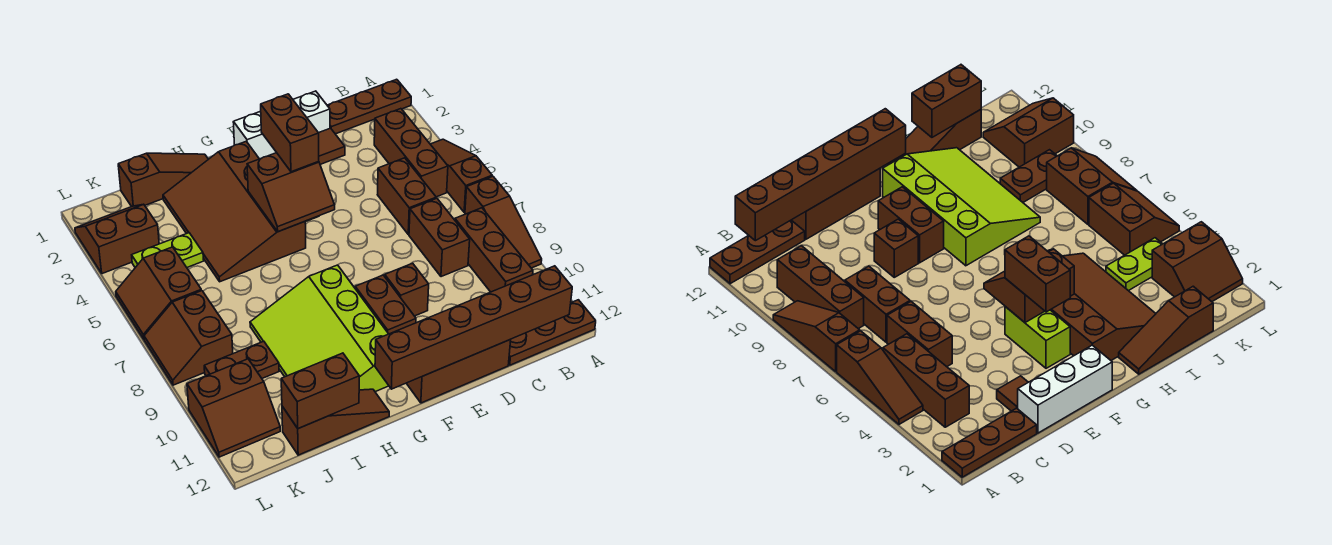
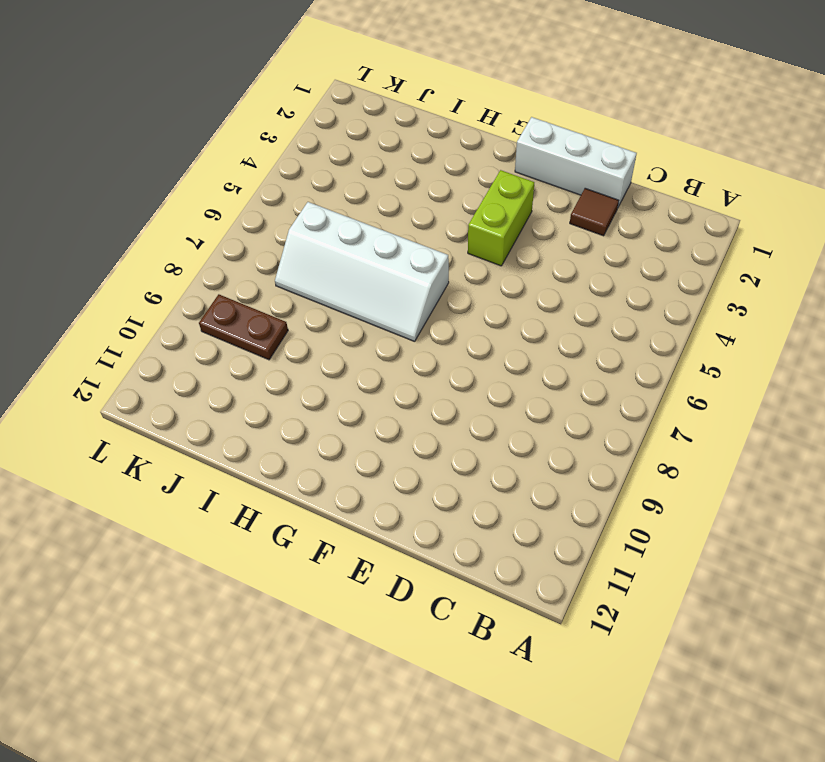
white 2x4 slope [275,202,449,341] -> none
none -> brown 1x3 plate [327,79,411,134]
none -> brown 1x3 slope [430,139,492,212]
none -> brown 1x3 slope [465,176,542,268]

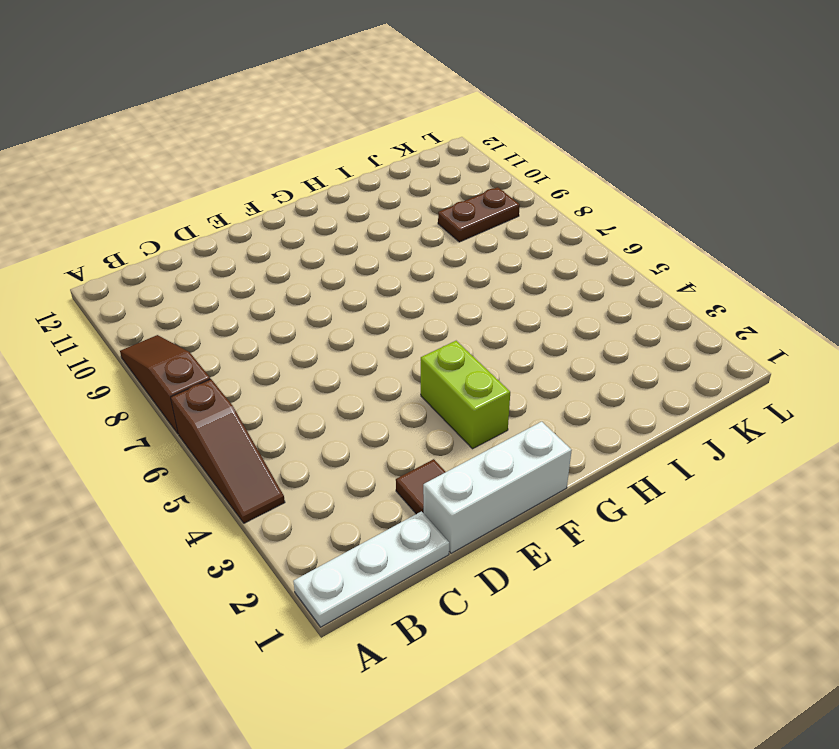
white 1x3 plate [293,511,449,627] -> brown 1x3 plate [327,79,411,134]
none -> brown 1x3 plate [509,300,596,365]
none -> brown 1x3 brick [374,109,448,197]
none -> brown 1x3 brick [455,208,533,292]

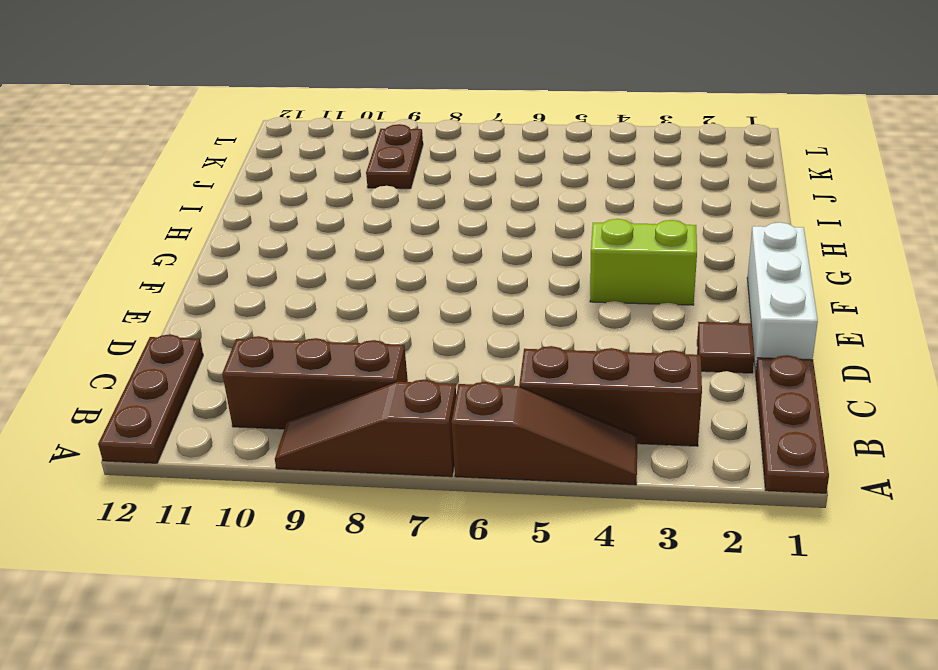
none -> brown 1x2 brick [377,158,436,234]
none -> brown 1x2 brick [409,198,470,277]
none -> brown 1x3 brick [406,340,511,403]

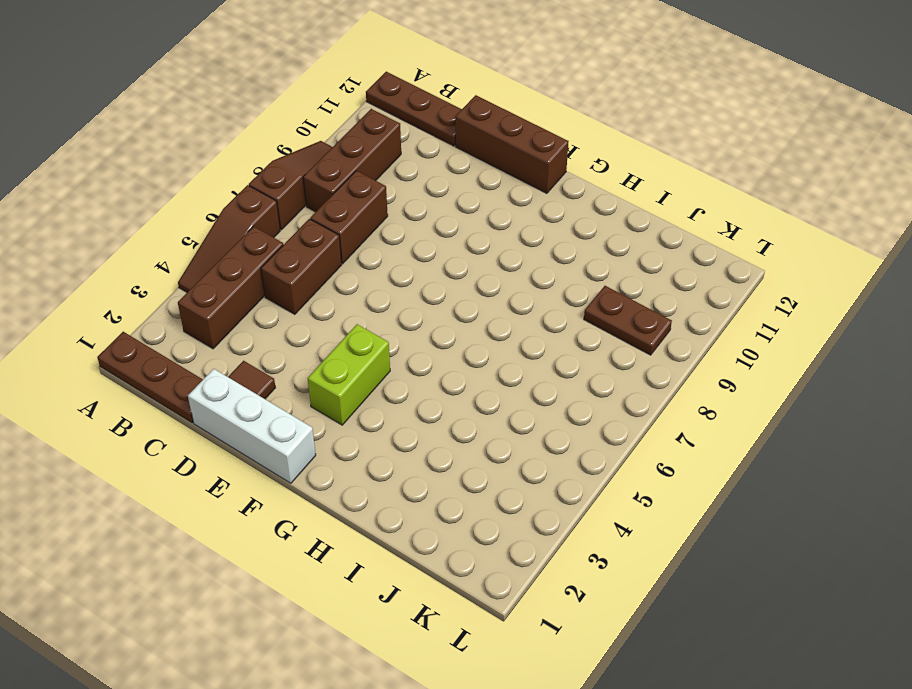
none -> brown 1x1 brick [385,263,429,316]
none -> brown 1x2 brick [355,275,416,334]
none -> brown 3x4 slope [163,141,306,282]

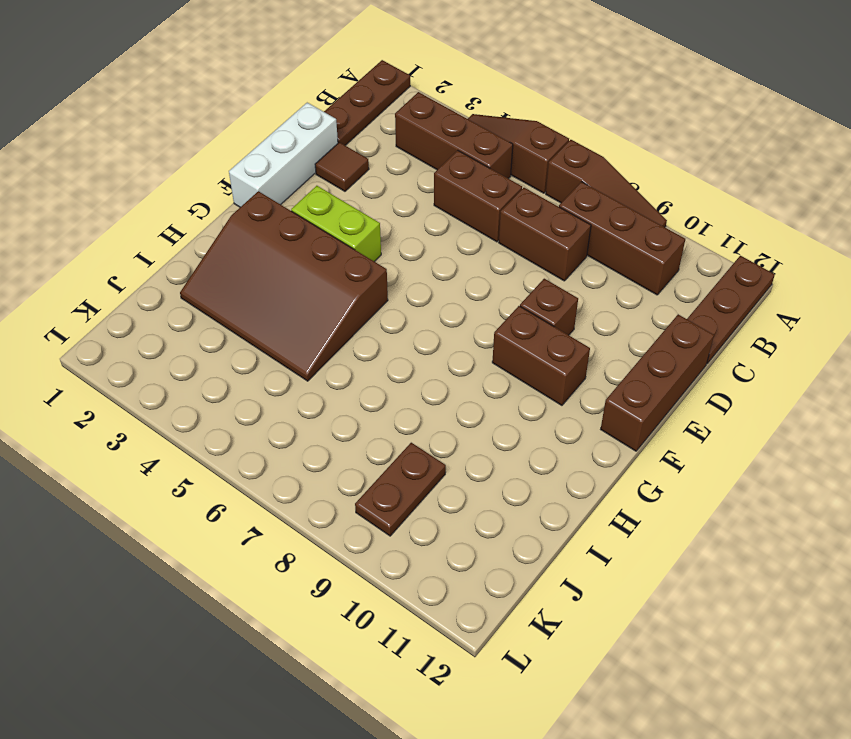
none -> lime 3x4 slope [250,265,389,392]
none -> brown 1x3 slope [118,153,208,207]
none -> brown 1x3 slope [282,389,389,455]

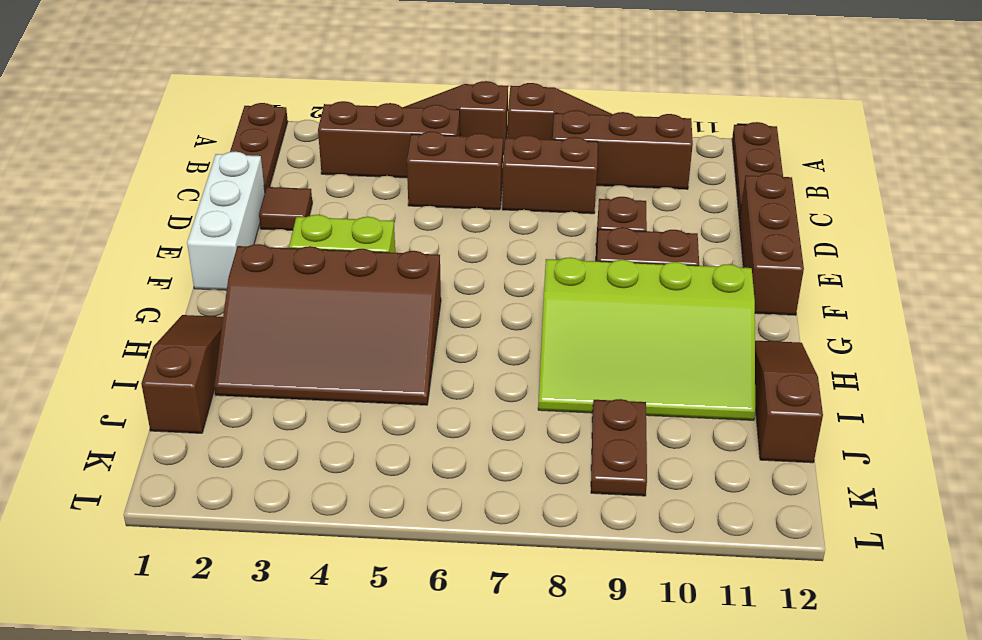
none -> lime 1x2 plate [132,233,204,268]
none -> brown 2x2 slope [75,204,159,274]
none -> brown 2x2 slope [116,247,201,339]

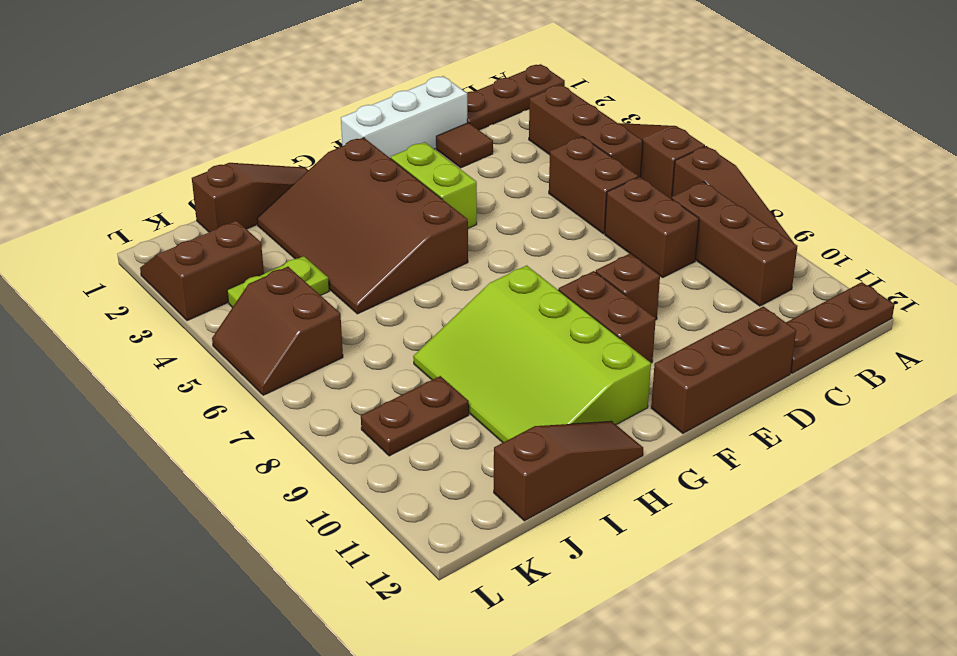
none -> brown 2x2 slope [144,291,233,385]
none -> brown 2x2 slope [187,359,280,457]
none -> brown 1x6 brick [375,266,572,389]

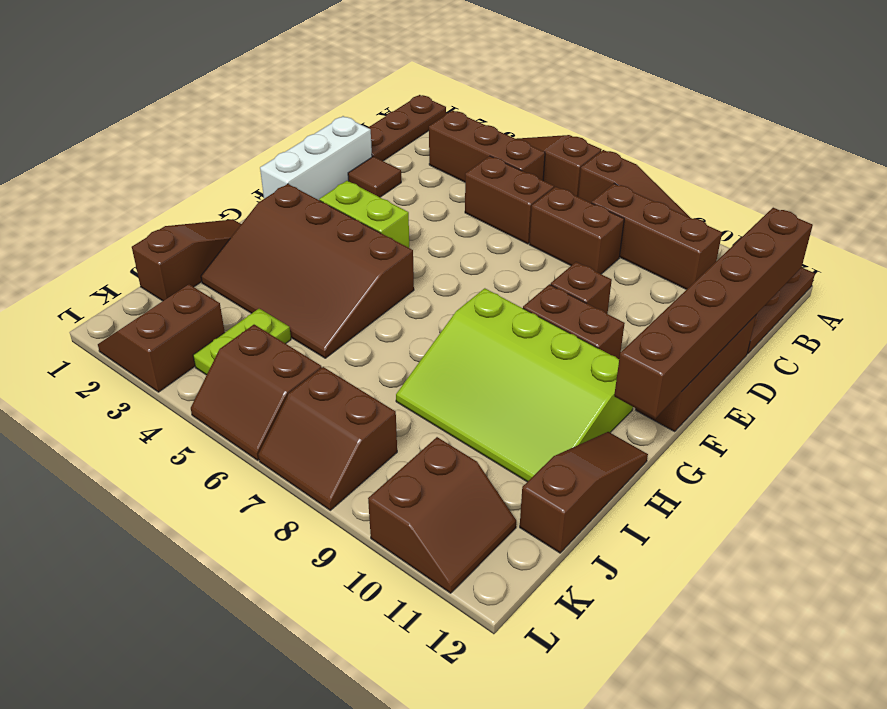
none -> brown 1x2 plate [204,341,279,378]
none -> brown 2x2 slope [247,153,335,232]
none -> brown 1x2 brick [281,353,359,429]

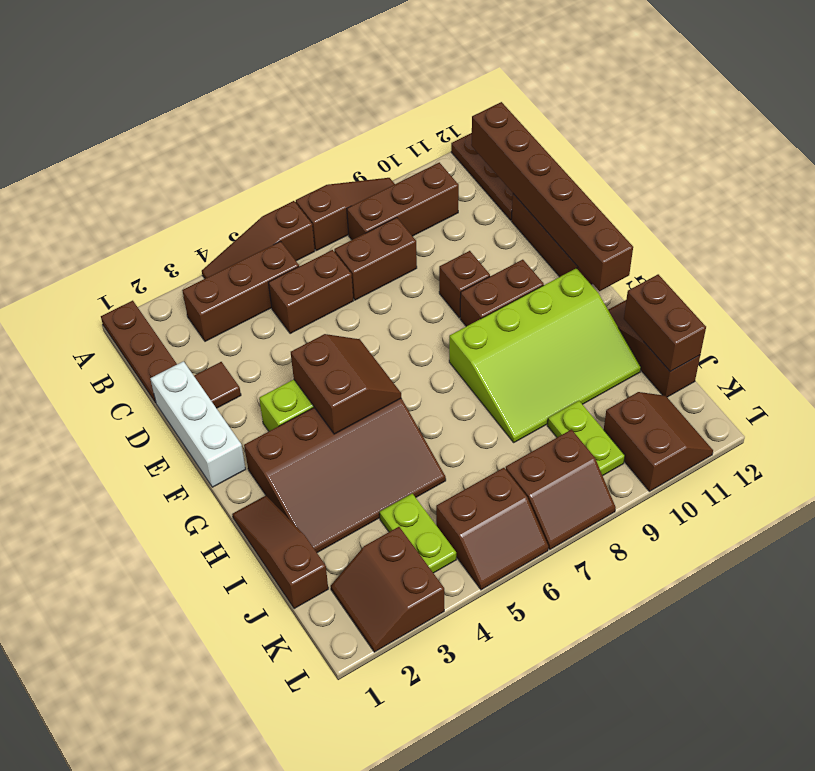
lime 1x2 plate [547,401,625,476] -> brown 1x2 plate [204,341,279,378]
none -> brown 1x2 brick [261,94,319,172]

